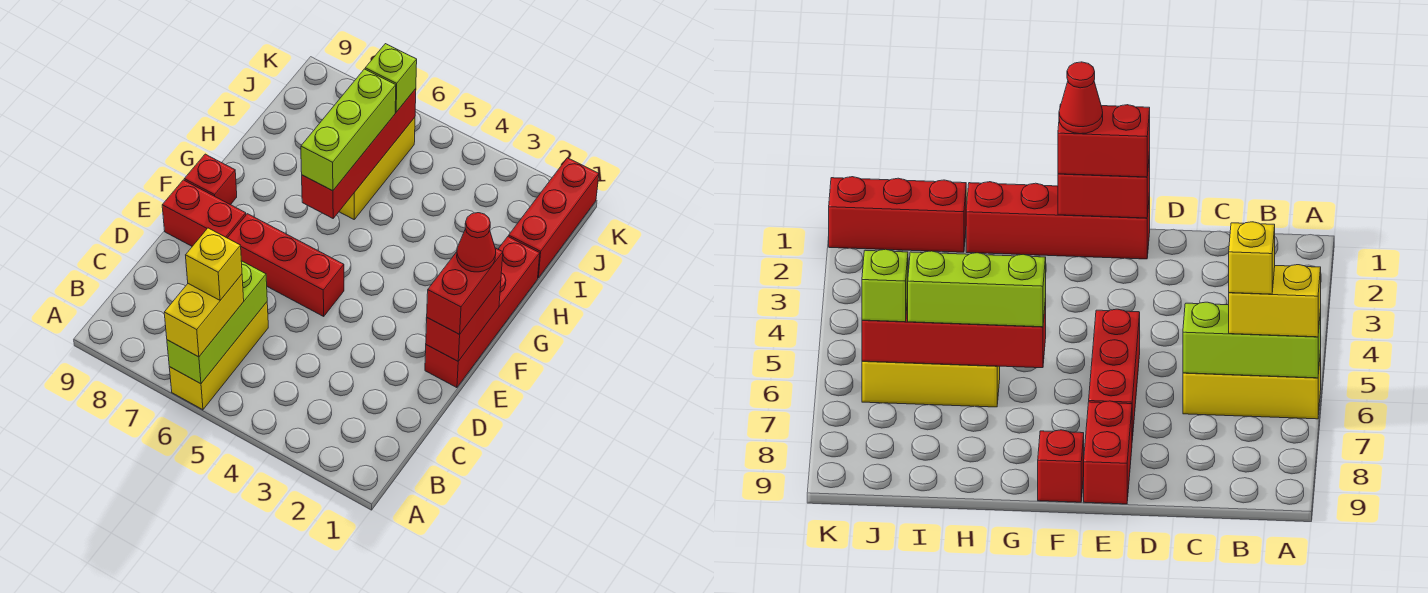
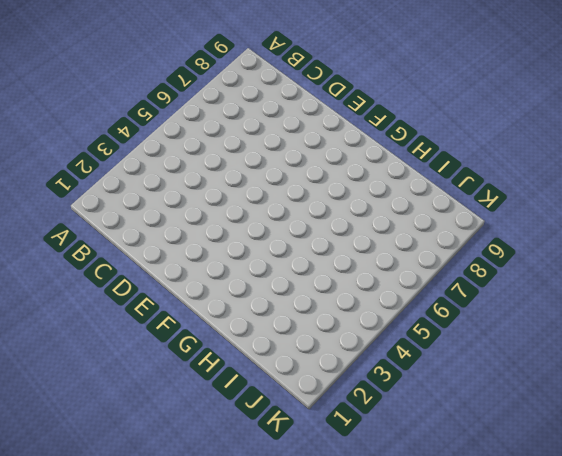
none -> yellow 1x3 brick [169,302,268,410]
none -> red 1x4 brick [425,237,540,388]
none -> red 1x3 brick [228,214,344,316]

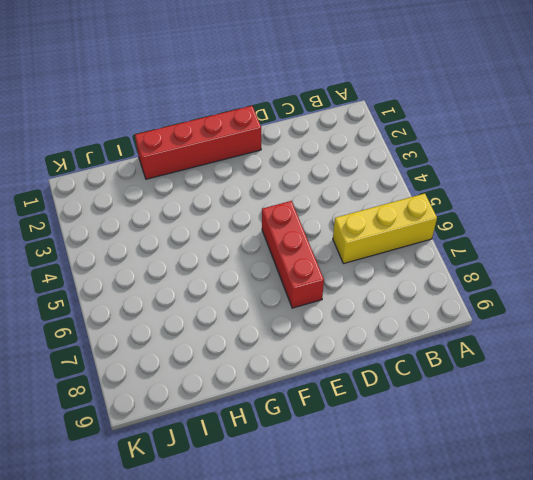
none -> red 1x2 brick [162,180,246,246]
none -> red 1x1 brick [184,154,237,205]
none -> yellow 1x3 brick [339,118,415,219]

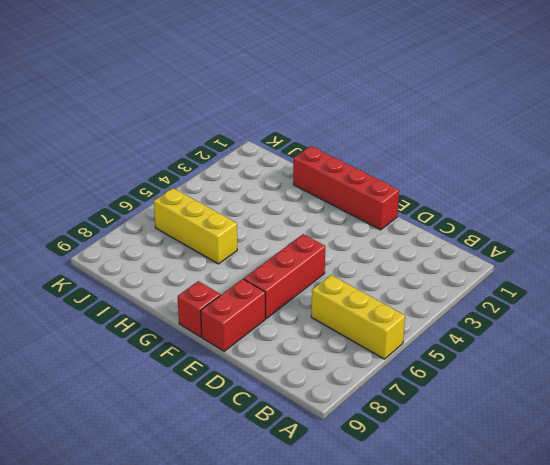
none -> red 1x3 brick [509,158,599,278]
none -> lime 1x3 brick [167,261,267,384]
none -> red 1x2 brick [426,280,501,361]

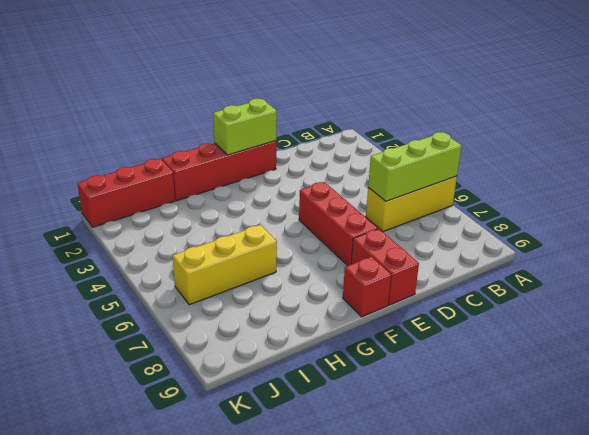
lime 1x2 brick [213,99,277,155] -> red 1x2 brick [426,280,501,361]
none -> red 1x4 brick [302,89,416,218]
none -> yellow 1x2 brick [164,274,244,357]
none -> red 1x2 brick [427,248,503,334]

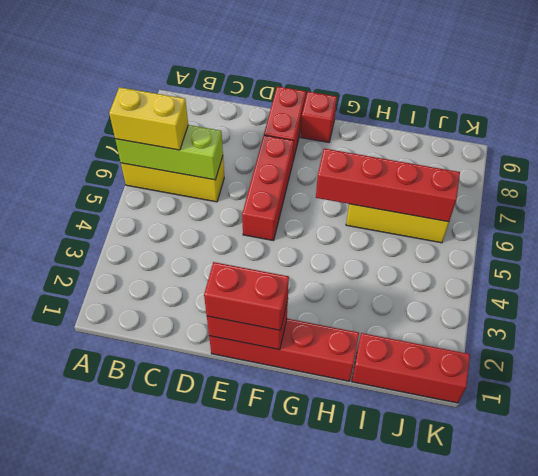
none -> lime 1x3 brick [301,69,396,191]
none -> lime 1x1 brick [365,44,417,112]
none -> yellow 1x1 brick [186,228,242,300]

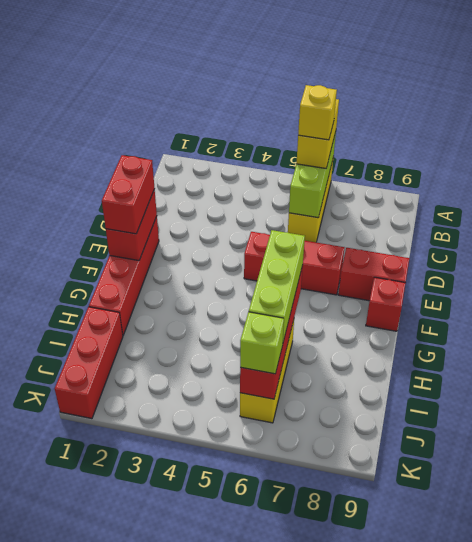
none -> red 1x1 cone [457,213,496,272]

